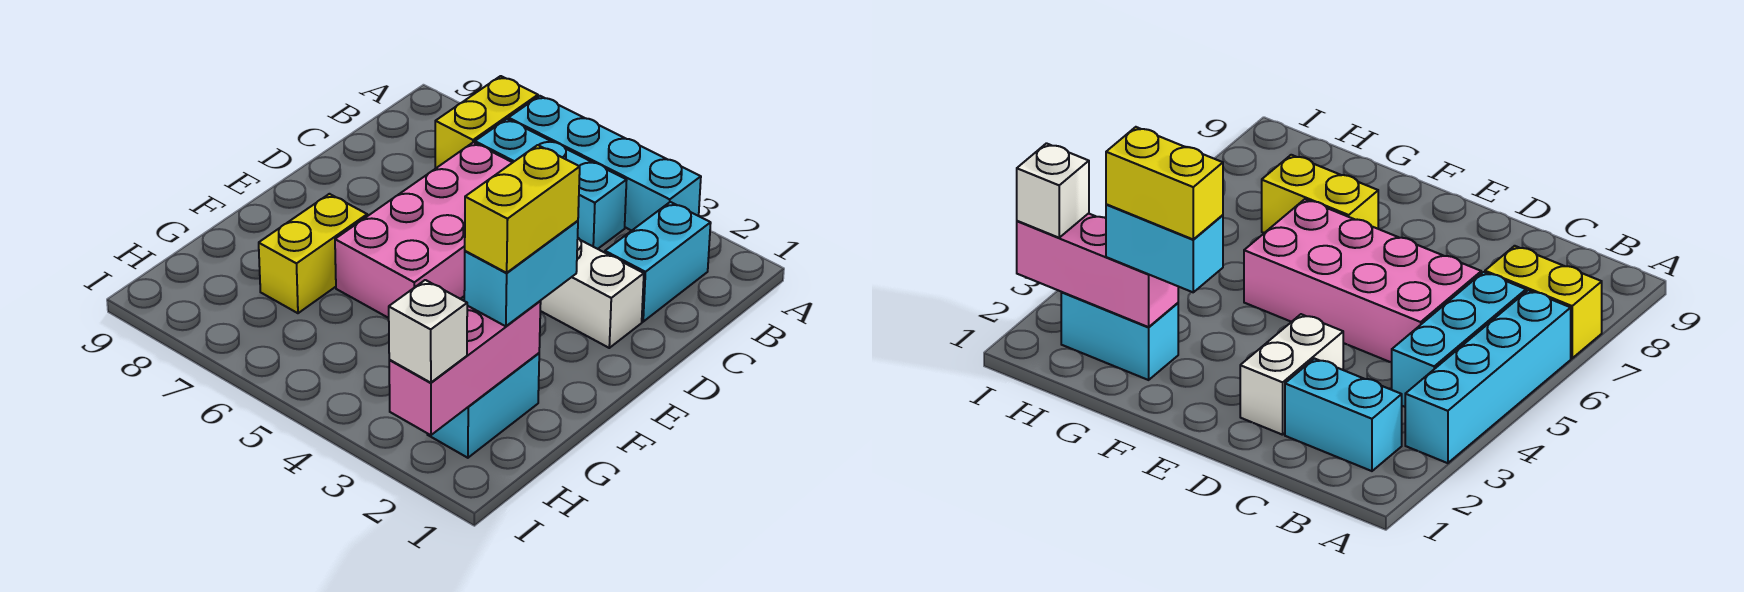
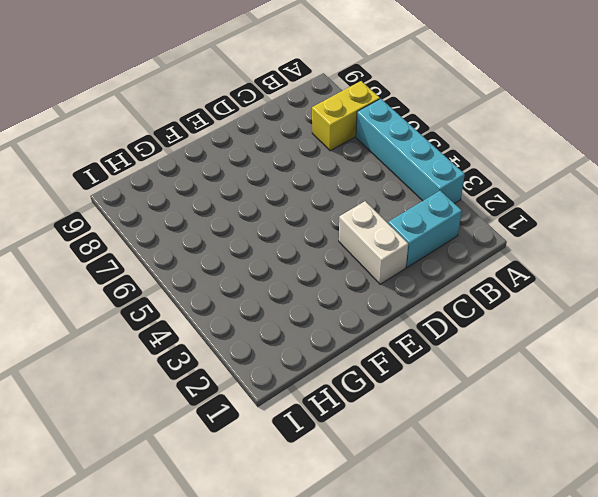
none -> cyan 1x3 brick [475,119,627,249]
none -> pink 2x4 brick [335,142,512,318]
none -> yellow 1x2 brick [259,194,367,313]

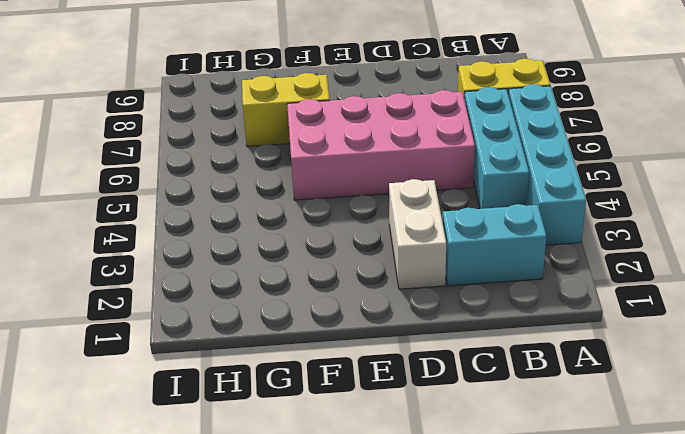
none -> cyan 1x2 brick [427,353,539,458]
none -> pink 1x3 brick [389,301,541,435]
none -> cyan 1x2 brick [464,221,578,326]

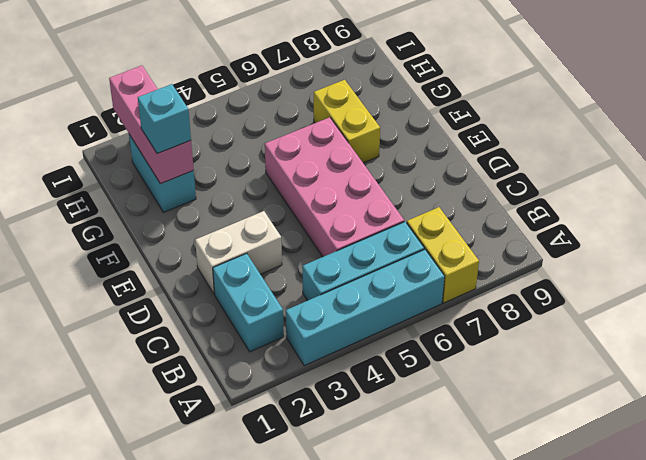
cyan 1x1 brick [138,84,191,154] -> cyan 1x2 brick [464,221,578,326]
none -> white 1x1 brick [389,280,467,383]
none -> yellow 1x2 brick [465,145,580,273]

